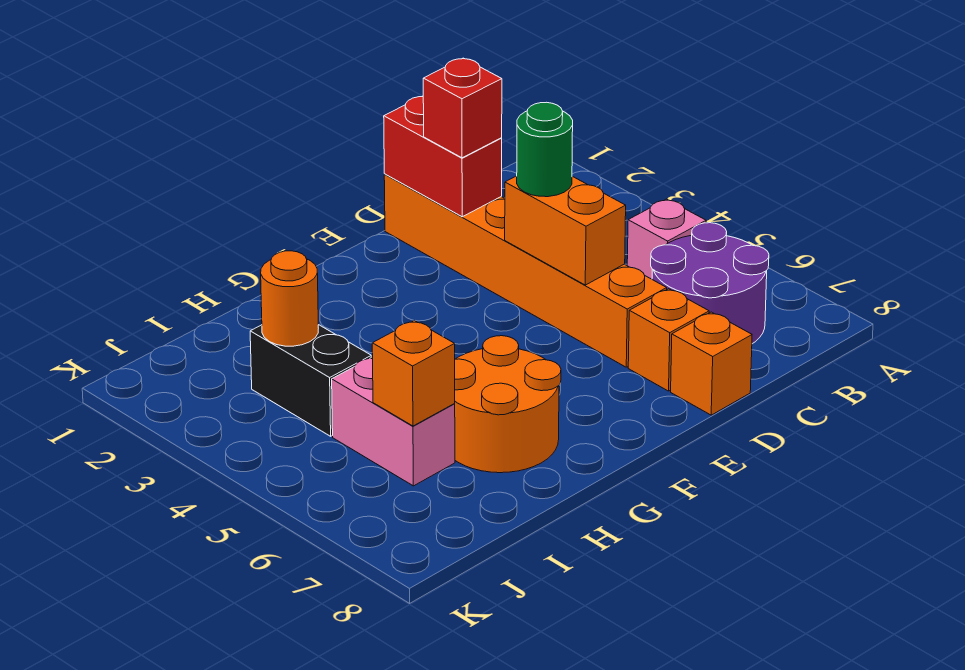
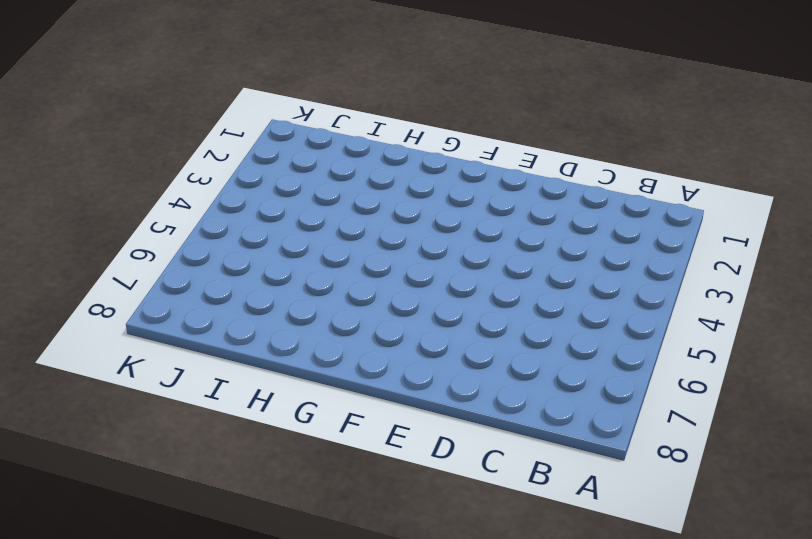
none -> pink 1x1 brick [627,199,706,279]
none -> purple 2x2 round brick [651,223,769,344]
none -> orange 1x6 brick [384,174,667,367]

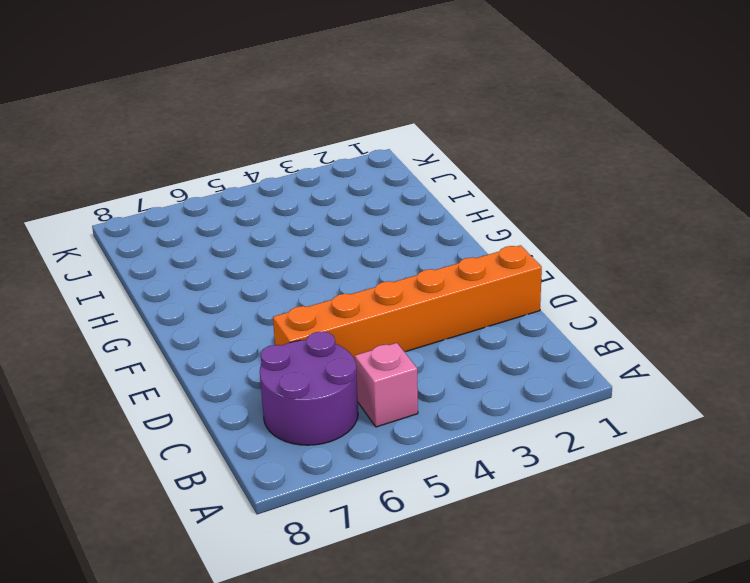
none -> orange 1x1 brick [628,289,709,391]
none -> orange 1x1 brick [671,312,752,415]
none -> orange 2x2 round brick [454,336,561,473]

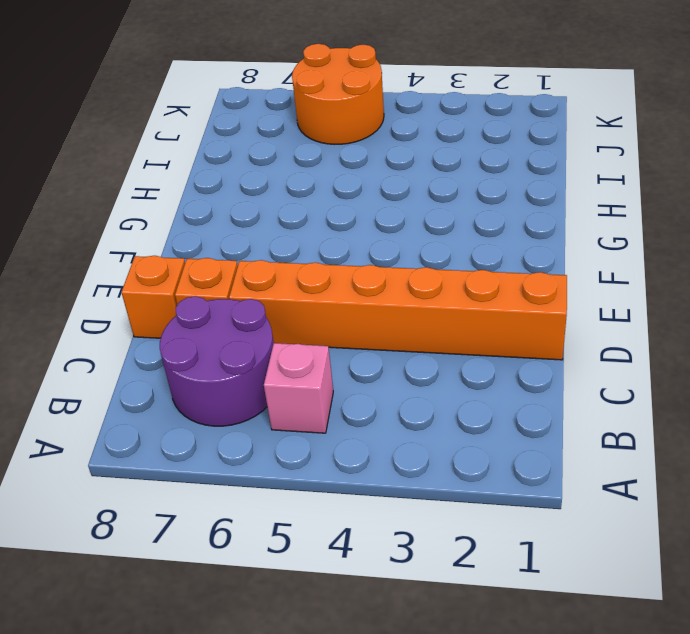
orange 2x2 round brick [292,44,384,144] -> orange 2x2 round brick moved to [454,336,561,473]
none -> black 1x2 brick [250,325,371,436]
none -> pink 1x2 brick [332,357,455,486]
none -> red 1x2 brick [384,96,502,217]

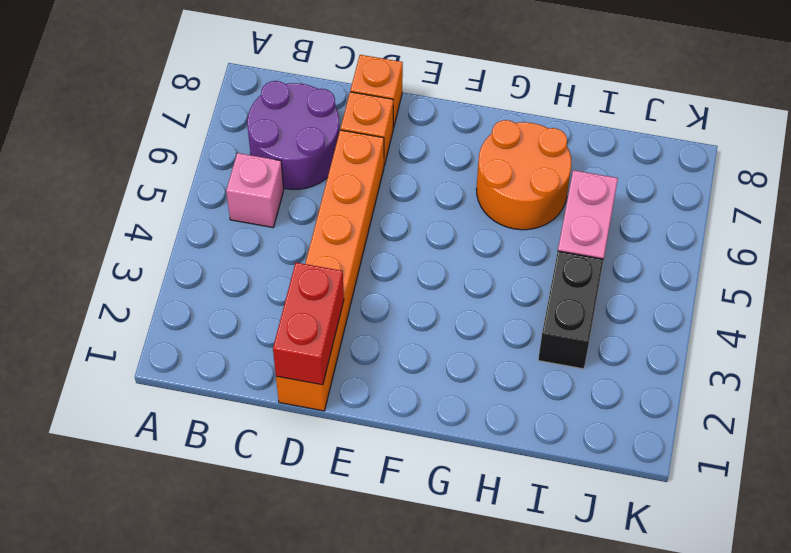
none -> orange 1x2 brick [505,176,626,285]
none -> orange 1x1 round brick [261,251,318,346]
none -> orange 1x1 brick [372,320,455,426]

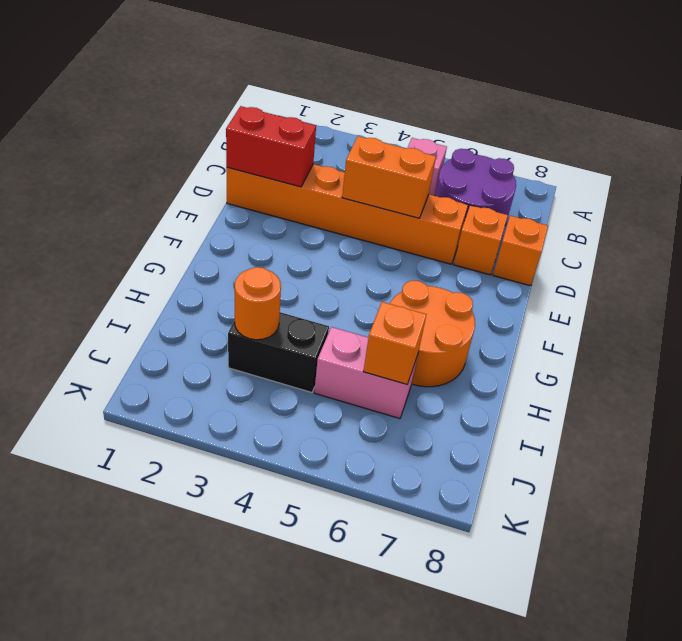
none -> red 1x1 brick [423,58,502,158]
none -> green 1x1 round brick [517,102,573,197]

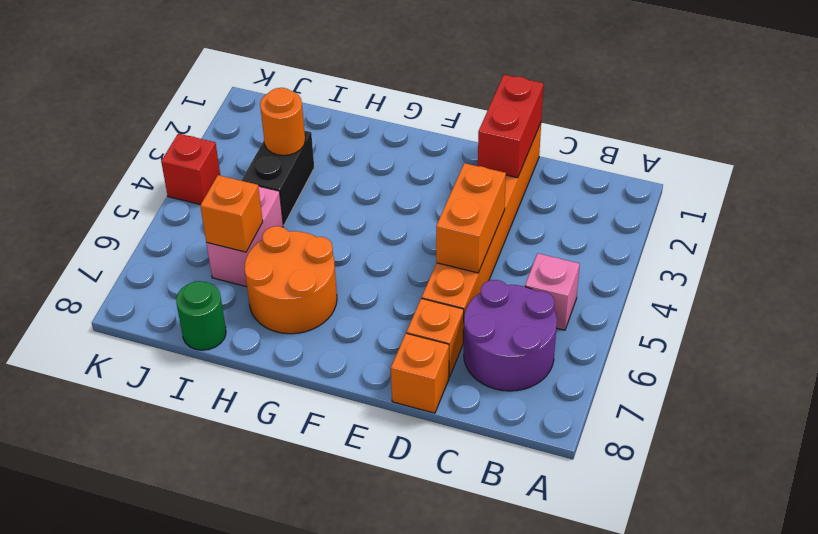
green 1x1 round brick [176,281,226,350] -> green 1x1 round brick moved to [517,102,573,197]
red 1x1 brick [161,134,220,205] -> red 1x1 brick moved to [423,58,502,158]

